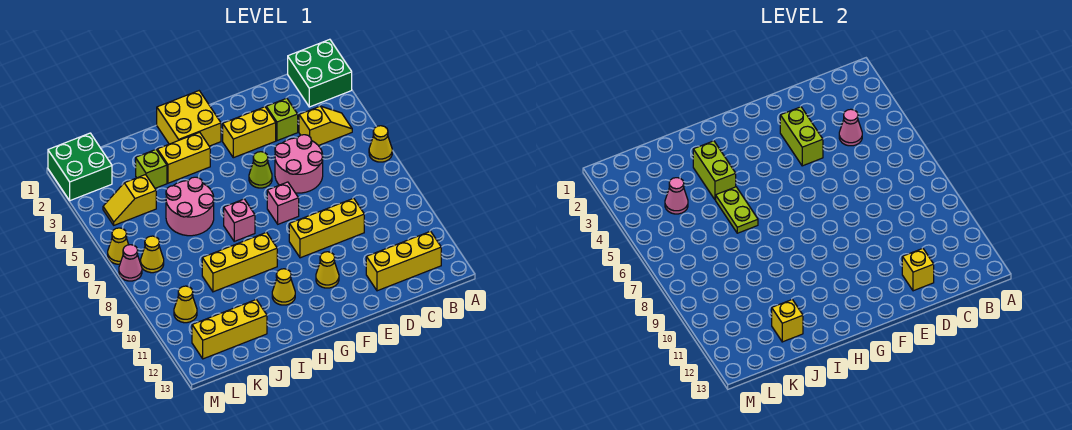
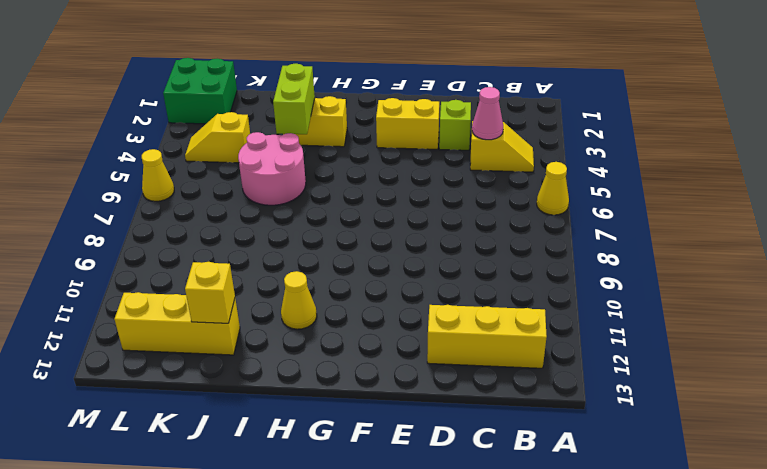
none -> green 2x2 brick [288,39,352,107]
none -> pink 2x2 round brick [275,135,323,193]
none -> yellow 1x3 brick [289,198,364,258]
none -> lime 1x1 cone [249,152,272,188]

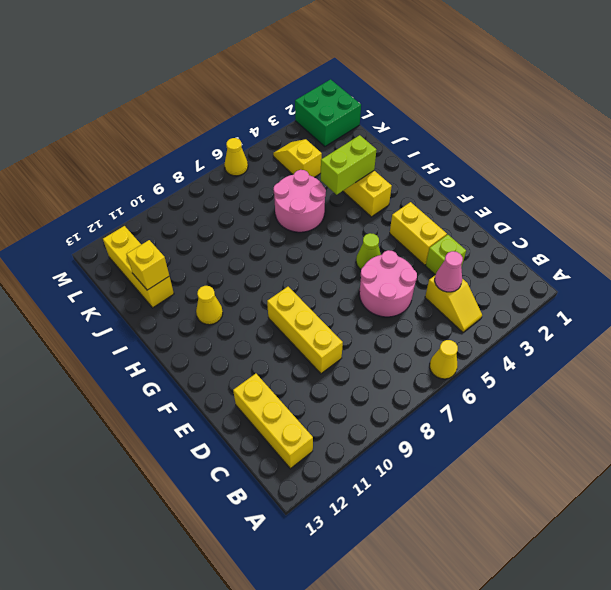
none -> green 2x2 brick [288,39,352,107]
none -> pink 1x1 brick [267,182,299,224]
none -> yellow 1x1 cone [316,252,339,288]
none -> yellow 2x2 brick [157,91,221,146]

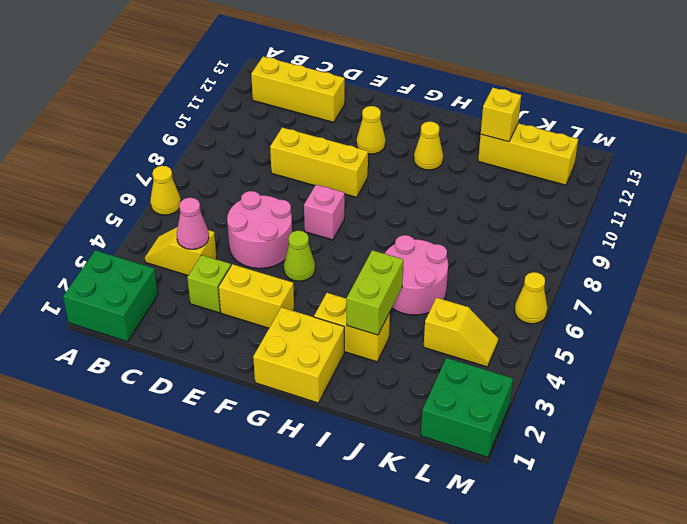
none -> pink 1x1 brick [224,199,255,241]
none -> yellow 1x3 brick [202,232,277,292]
none -> lime 1x1 brick [136,149,167,188]
none -> yellow 1x1 cone [141,236,164,273]

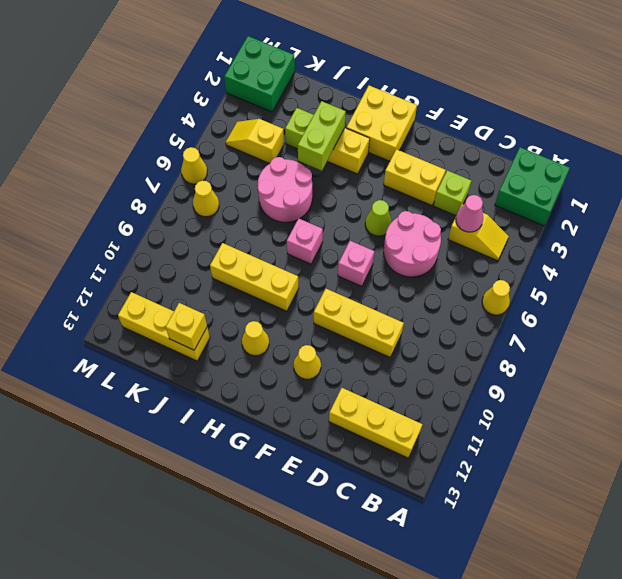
none -> yellow 1x1 cone [174,286,197,323]
none -> pink 1x1 cone [119,245,142,281]
none -> yellow 1x1 brick [902,248,934,291]
none -> lime 1x2 brick [780,107,823,166]

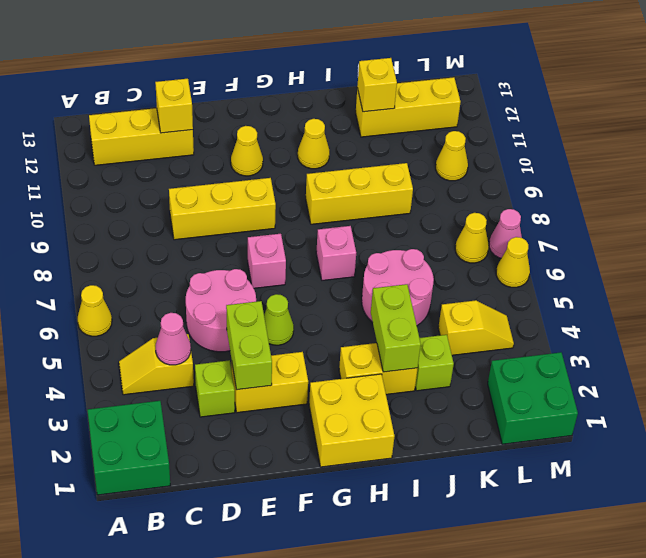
none -> lime 1x2 plate [716,187,758,233]
none -> pink 1x1 cone [665,178,688,214]

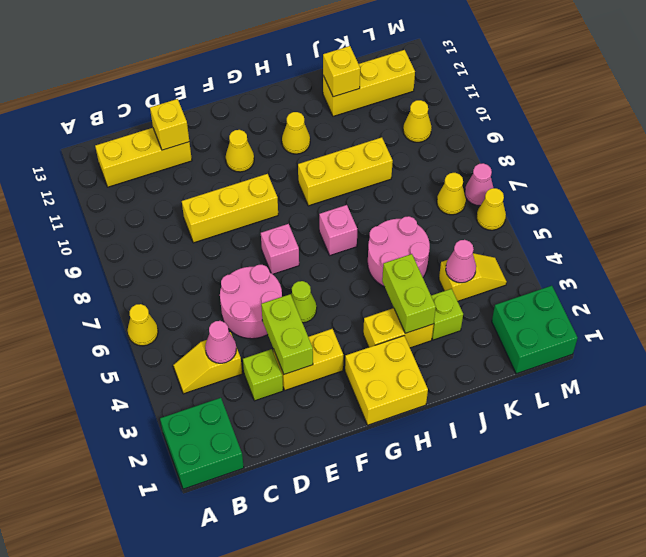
none -> lime 1x2 plate [716,187,758,233]

